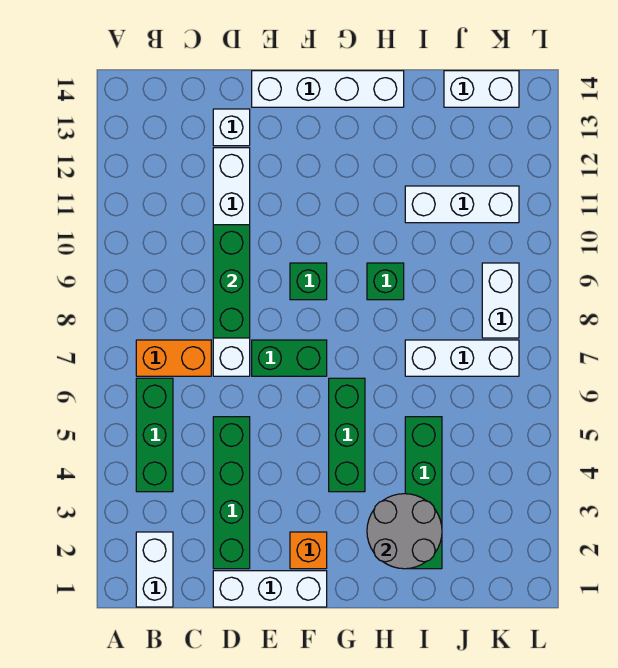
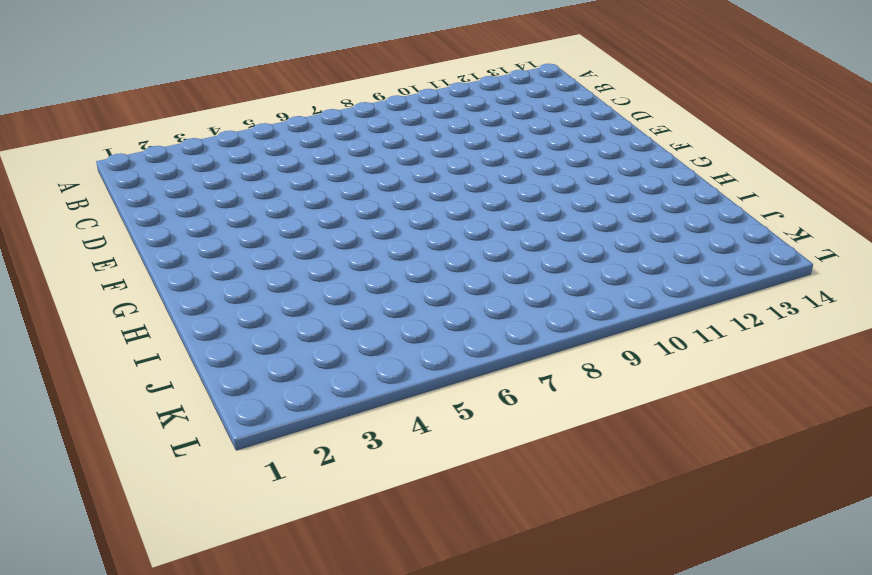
none -> white 1x2 brick [136,532,173,607]
none -> green 1x3 brick [136,378,173,492]
none -> orange 1x2 brick [136,340,211,376]

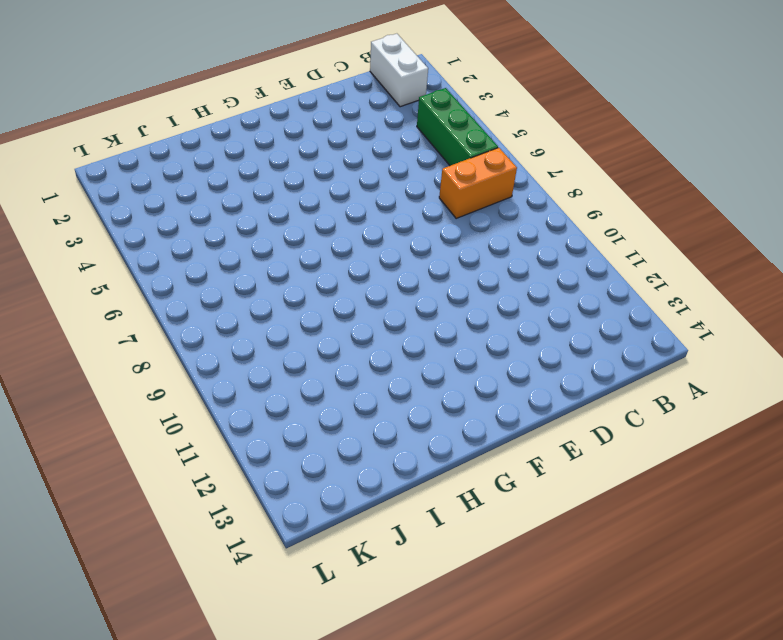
none -> white 1x3 brick [213,571,327,607]
none -> green 1x4 brick [213,417,250,569]
none -> white 1x6 brick [213,148,250,376]

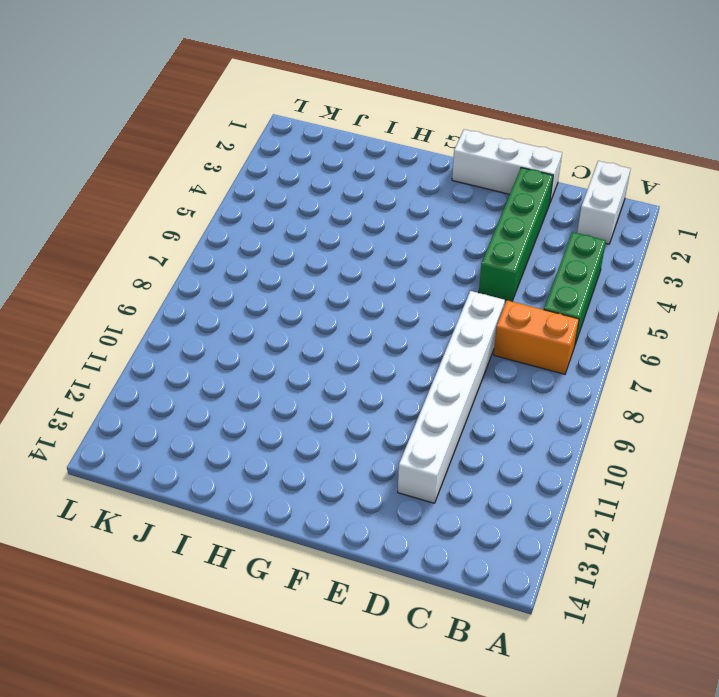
none -> white 1x1 brick [213,109,250,146]
none -> green 1x2 brick [252,340,327,376]
none -> white 1x4 brick [252,71,404,107]

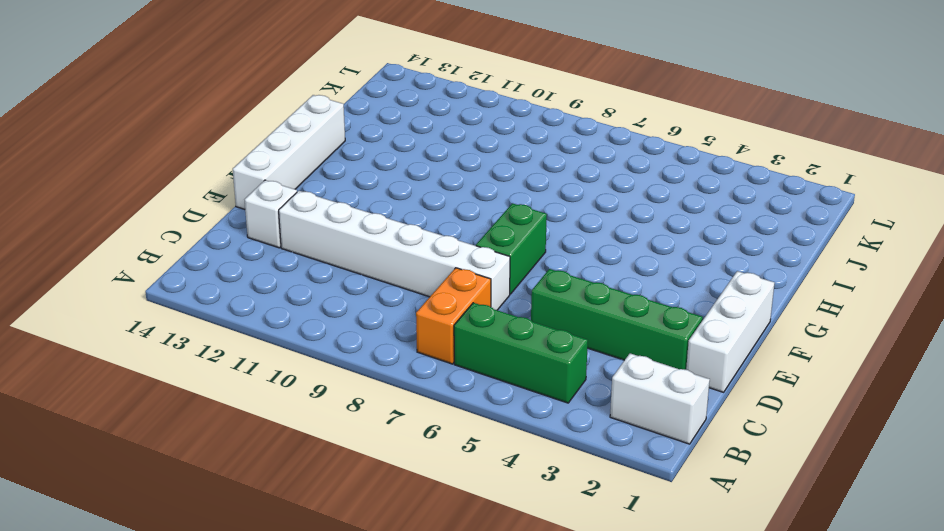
none -> orange 1x1 brick [290,532,327,569]
none -> green 1x1 brick [290,263,327,300]
none -> green 1x3 brick [329,378,365,492]

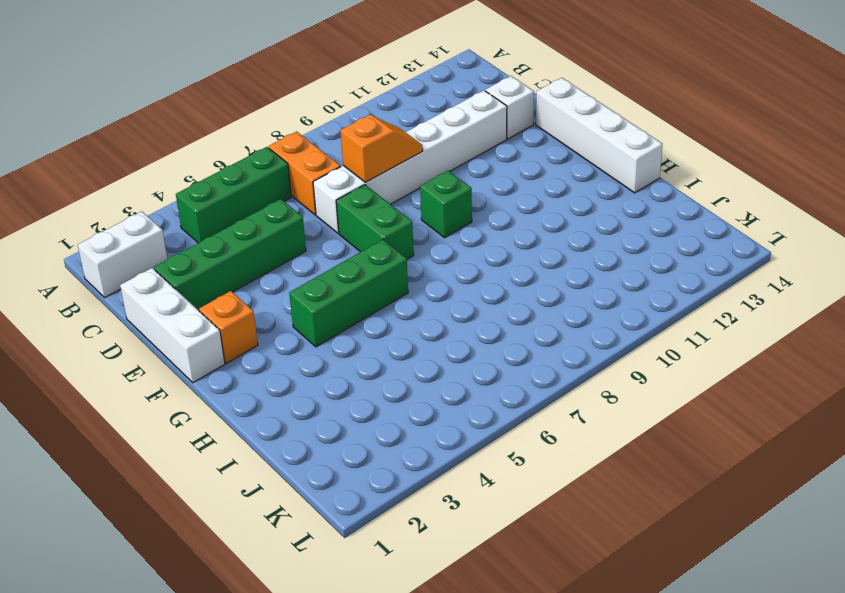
orange 1x2 slope [340,115,423,182] -> green 1x3 brick [213,225,250,338]
none -> green 1x1 brick [367,263,404,300]
none -> green 1x4 brick [405,417,442,569]
none -> white 1x3 brick [405,340,519,376]

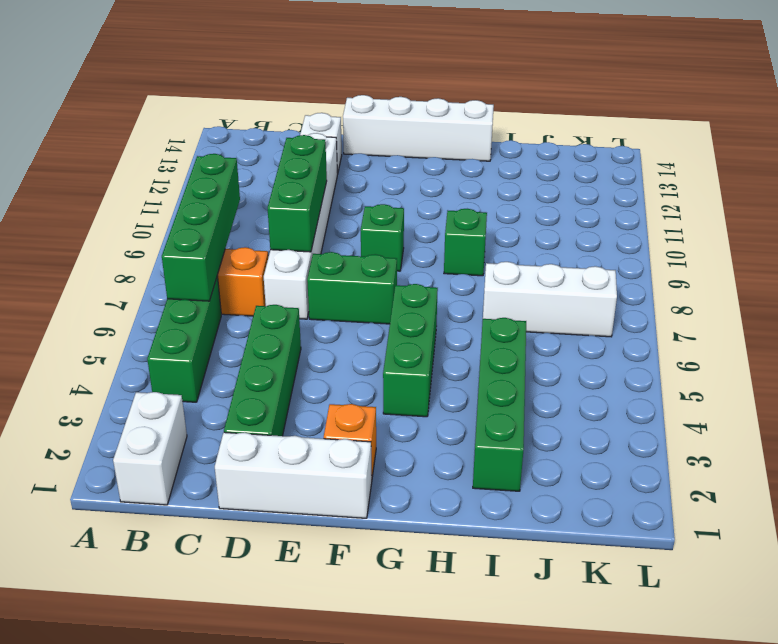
green 1x4 brick [162,154,240,301] -> none
none -> white 1x3 brick [405,186,519,223]
none -> white 1x2 brick [444,71,519,107]
none -> white 1x2 brick [482,263,519,338]

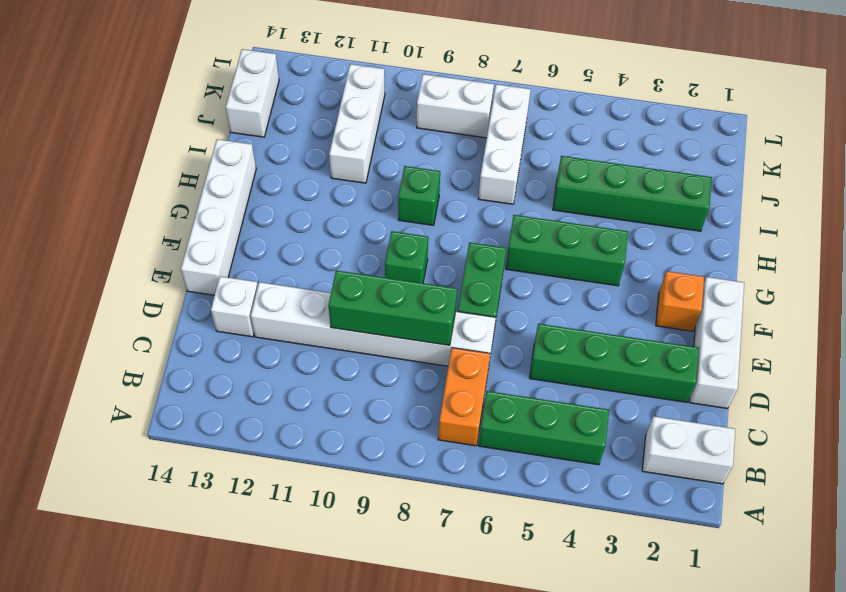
none -> grey 2x2 round brick [367,494,442,569]

